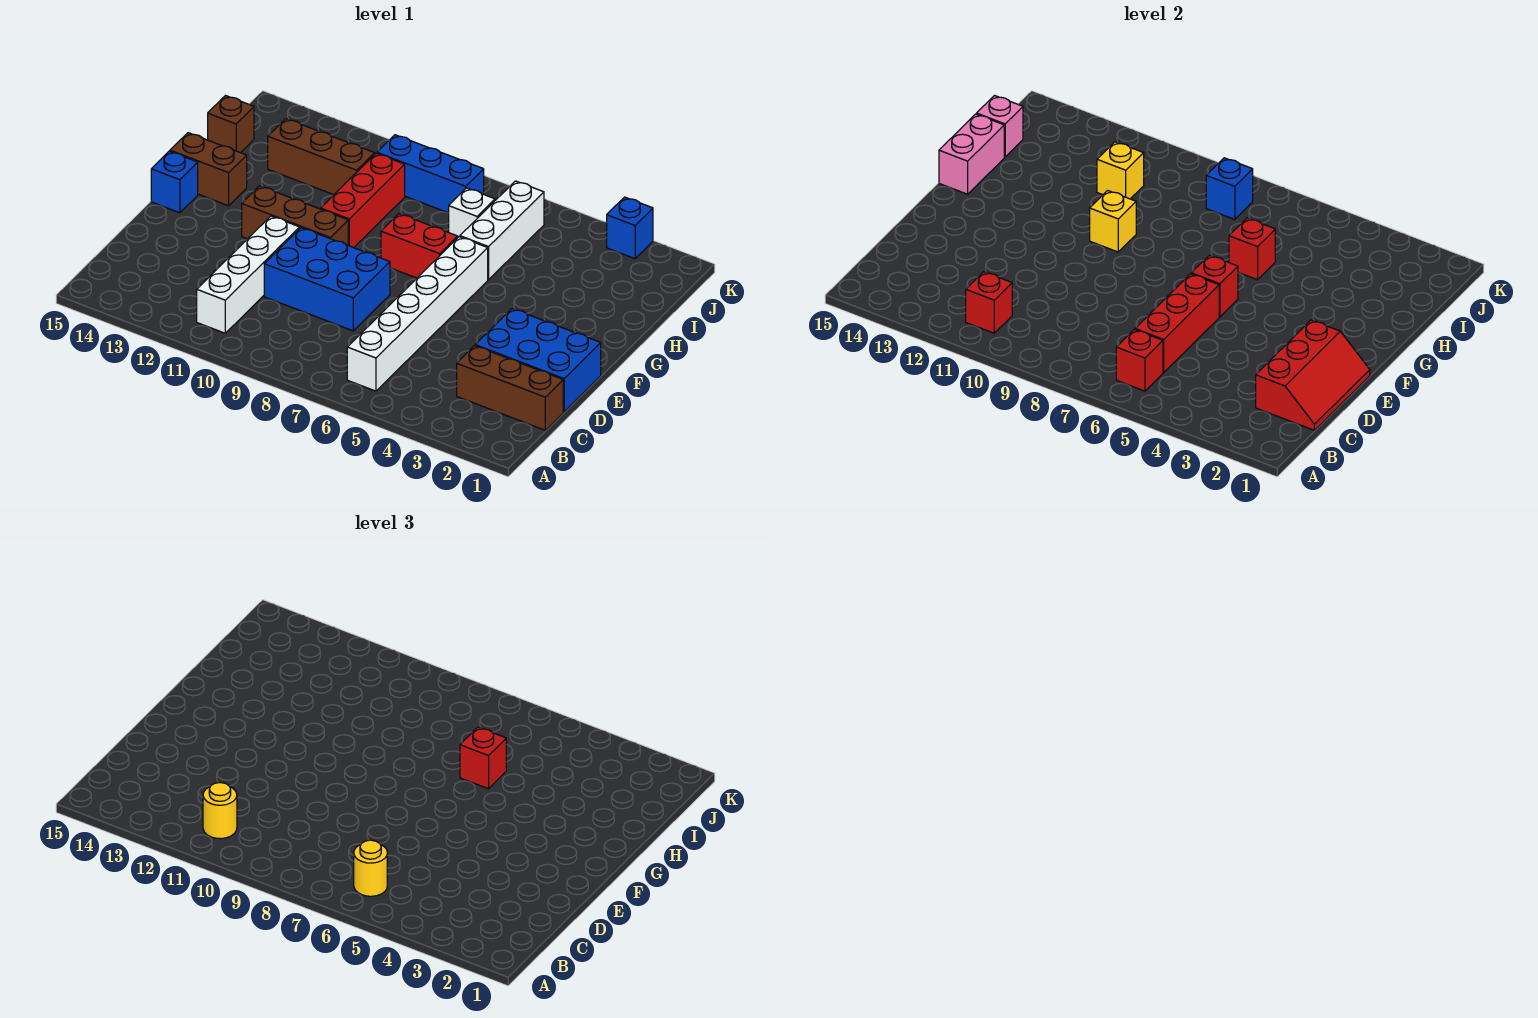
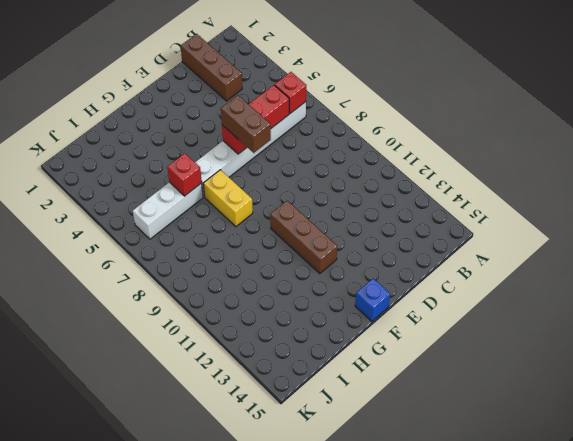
brown 1x2 brick [221,95,271,153] -> brown 1x2 brick moved to [170,133,247,206]
yellow 1x2 brick [203,170,253,227] -> red 1x2 brick [381,214,458,278]
none -> white 1x4 brick [197,216,300,333]
none -> blue 2x3 brick [475,309,601,412]
none -> blue 2x3 brick [264,228,390,331]
none -> red 1x3 brick [321,153,405,248]

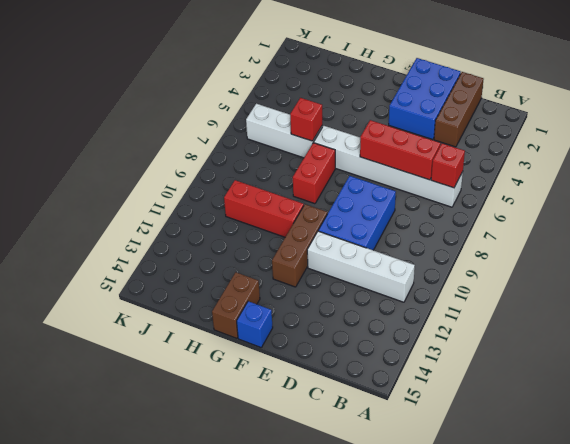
none -> white 1x1 brick [449,188,495,237]
none -> brown 1x3 brick [268,119,375,195]
none -> brown 1x1 brick [208,96,254,153]
none -> blue 1x3 brick [377,135,484,213]

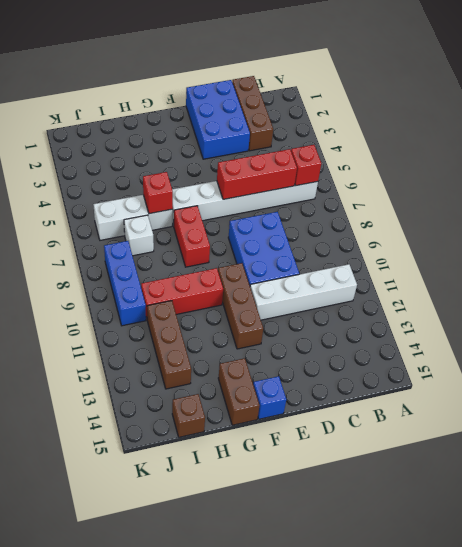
none -> blue 1x1 brick [607,197,653,259]
none -> red 1x1 brick [966,272,1012,333]
none -> red 2x3 slope [1256,320,1370,430]
none -> red 1x1 brick [1191,255,1238,317]

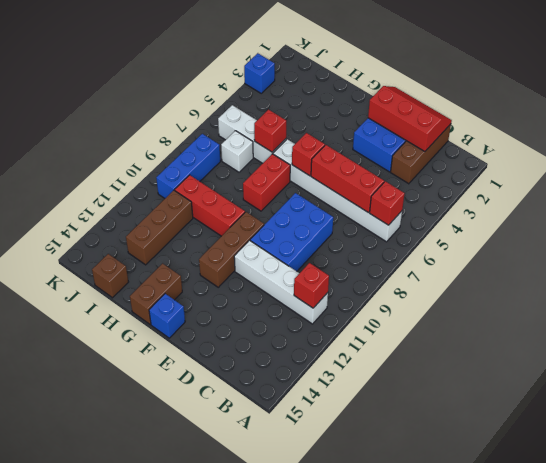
none -> yellow 1x1 brick [1090,190,1136,252]
none -> pink 1x2 brick [939,114,1004,194]
none -> yellow 1x1 brick [1097,142,1144,199]
none -> pink 1x1 brick [977,96,1023,157]

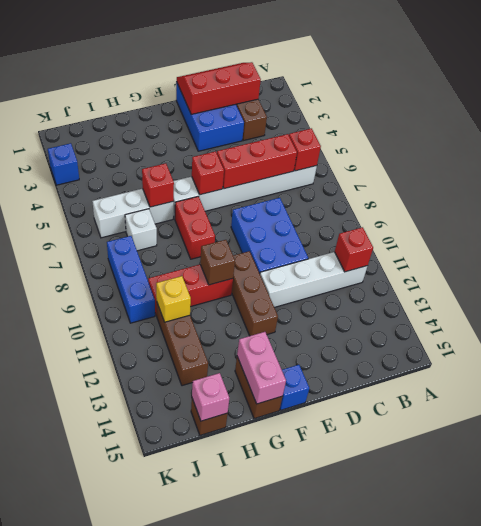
brown 1x1 brick [200,240,235,285] -> yellow 1x1 brick [1090,190,1136,252]
pink 1x2 brick [237,332,286,404] -> pink 1x2 brick turned to [939,114,1004,194]
none -> blue 1x1 brick [1206,158,1253,219]
none -> yellow 1x1 round brick [354,840,387,896]
none -> yellow 1x1 round brick [203,783,237,839]
none -> red 1x1 brick [460,727,506,789]

